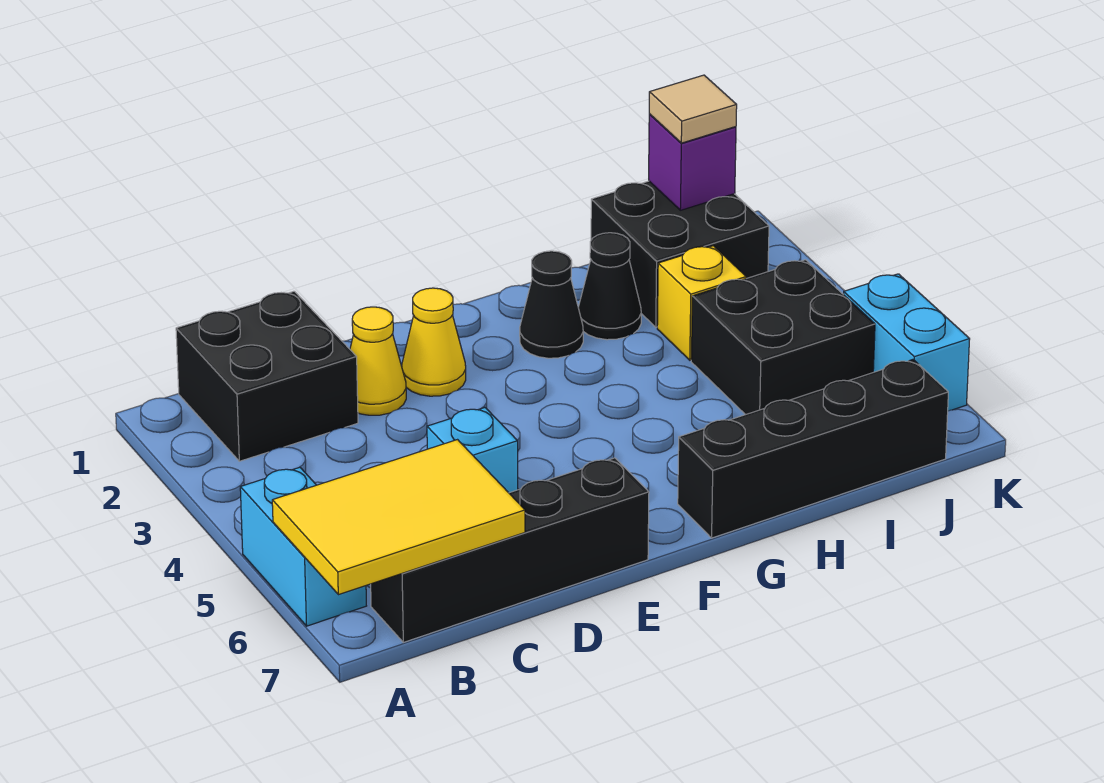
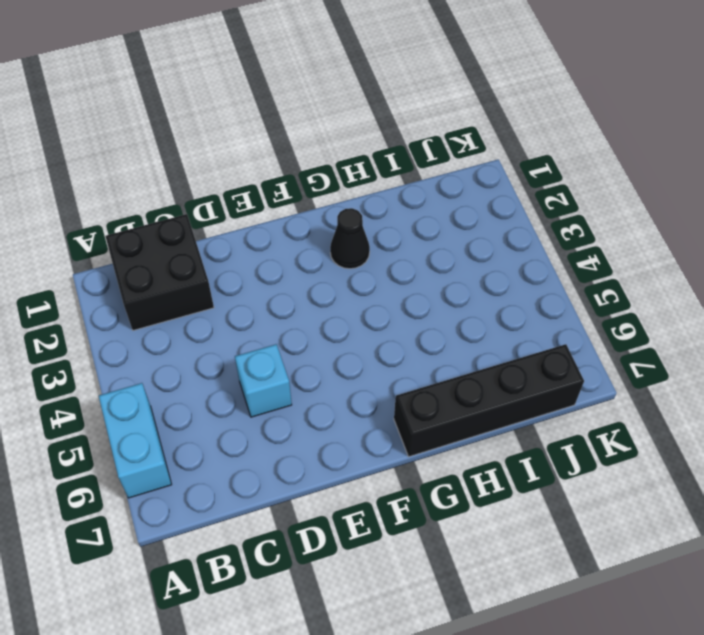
none -> black 1x4 brick [371,458,649,642]
none -> yellow 1x1 cone [350,307,406,415]
none -> yellow 1x1 cone [402,288,466,396]

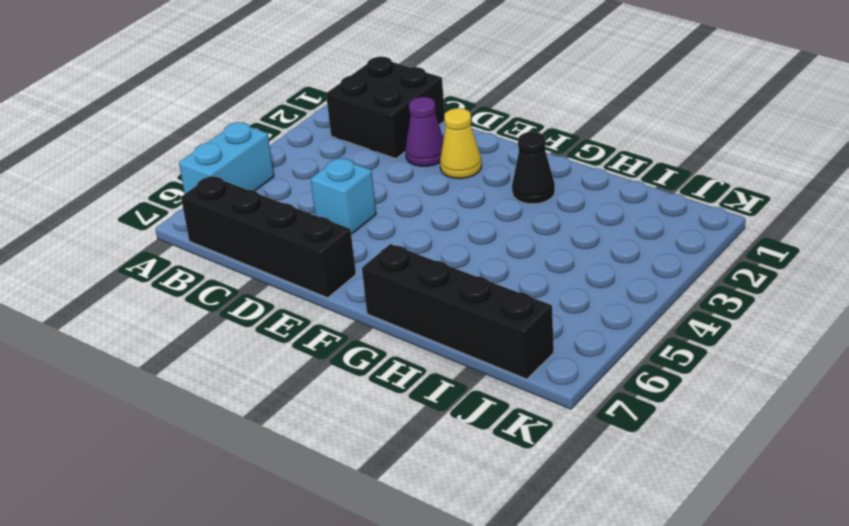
purple 1x1 cone [405,97,444,166] -> yellow 1x1 cone [350,307,406,415]
none -> black 1x1 cone [578,233,641,340]
none -> black 2x2 brick [591,181,769,327]
none -> yellow 1x1 brick [657,246,746,360]

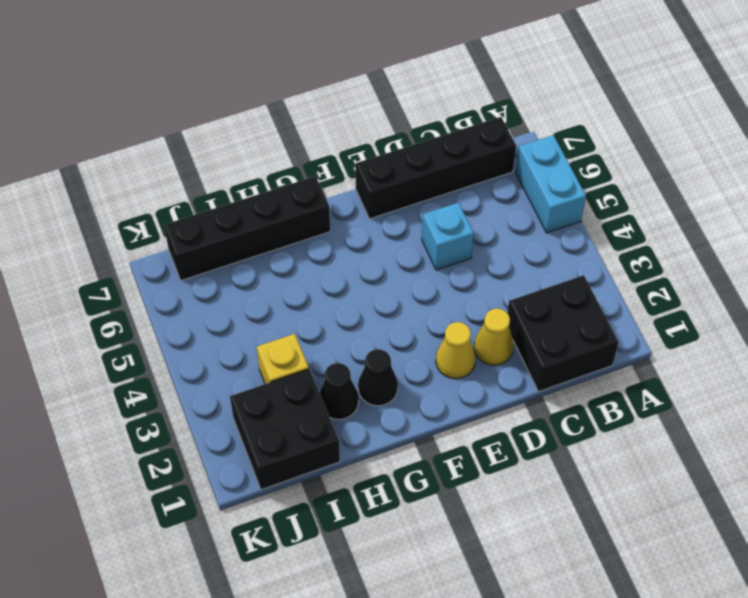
none -> black 2x2 brick [691,260,875,415]
none -> cyan 1x2 brick [844,274,970,411]
none -> yellow 2x3 tile [272,440,525,595]

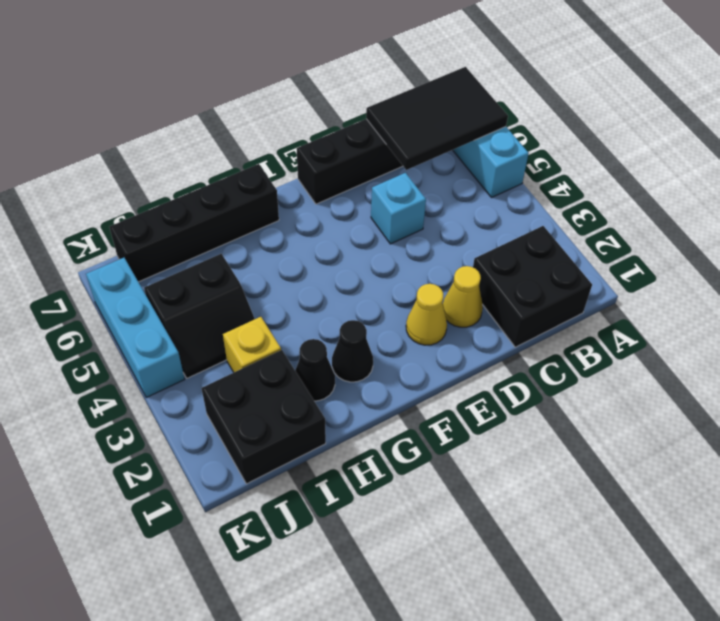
black 2x3 tile [366,67,508,170] -> yellow 2x3 tile [272,440,525,595]
black 2x2 slope [144,254,255,378] -> black 2x2 brick [691,260,875,415]
cyan 1x3 brick [86,258,185,397] -> cyan 1x2 brick [844,274,970,411]
none -> purple 1x1 brick [649,114,736,210]
none -> tan 1x1 tile [649,75,737,143]

